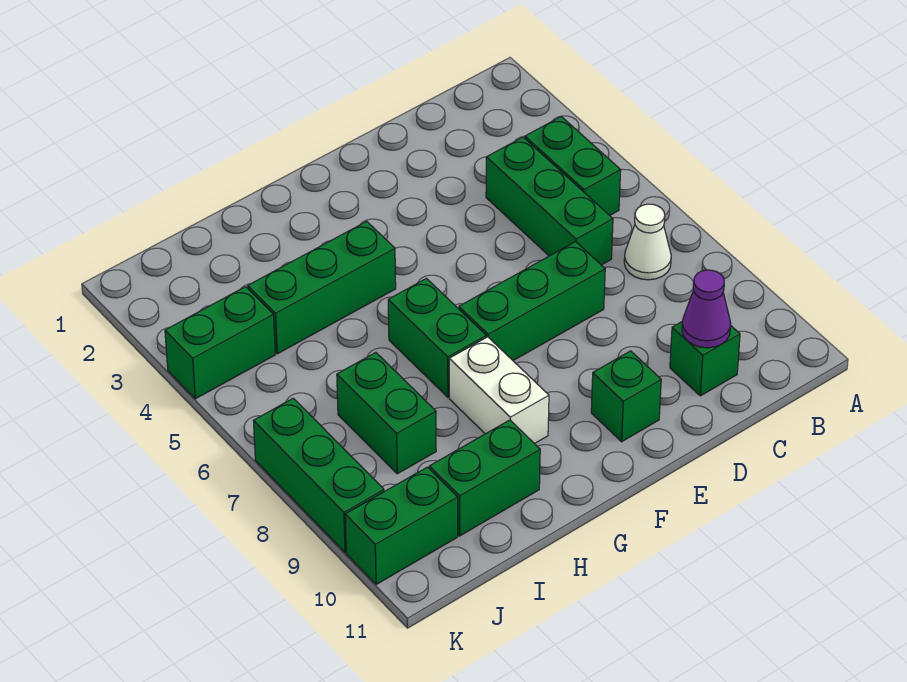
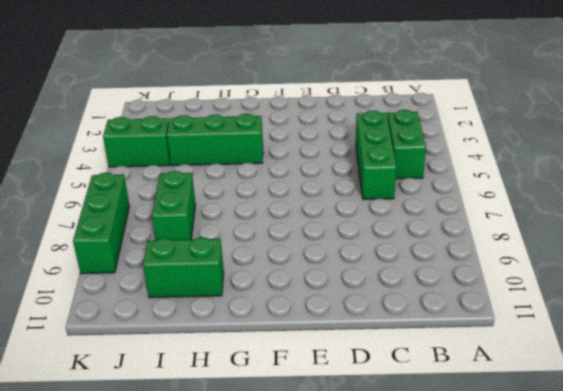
none -> white 1x1 cone [624,204,671,280]
none -> green 1x1 brick [670,321,740,396]
none -> green 1x3 brick [459,242,605,360]

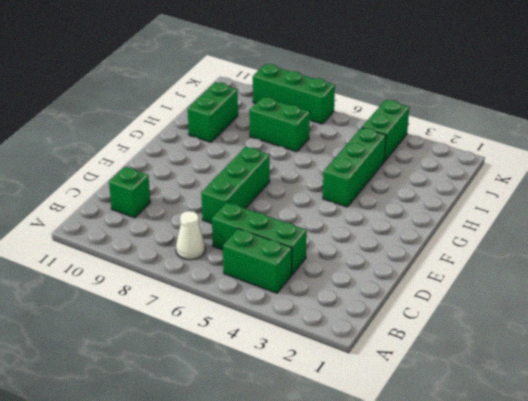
none -> green 1x1 brick [591,351,661,442]
none -> green 1x2 brick [388,279,486,397]
none -> white 1x2 brick [449,337,549,444]

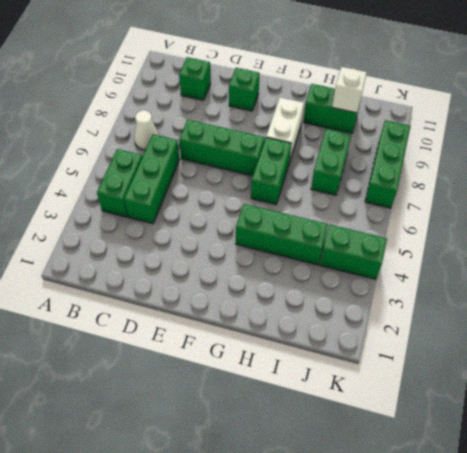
white 1x1 brick [332,67,367,113] -> none
none -> green 1x2 brick [345,467,458,585]
none -> purple 1x1 cone [682,270,731,348]

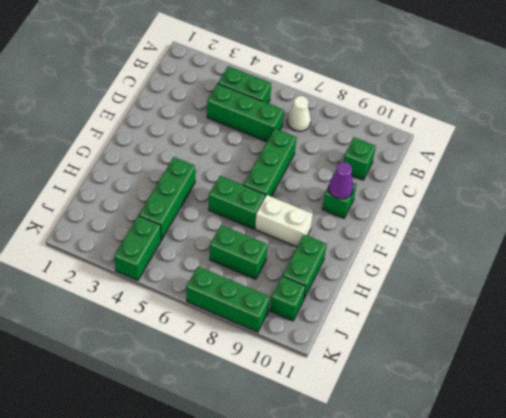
purple 1x1 cone [329,162,354,199] -> purple 1x1 cone moved to [682,270,731,348]
green 1x1 brick [270,276,305,321] -> green 1x2 brick [345,467,458,585]

